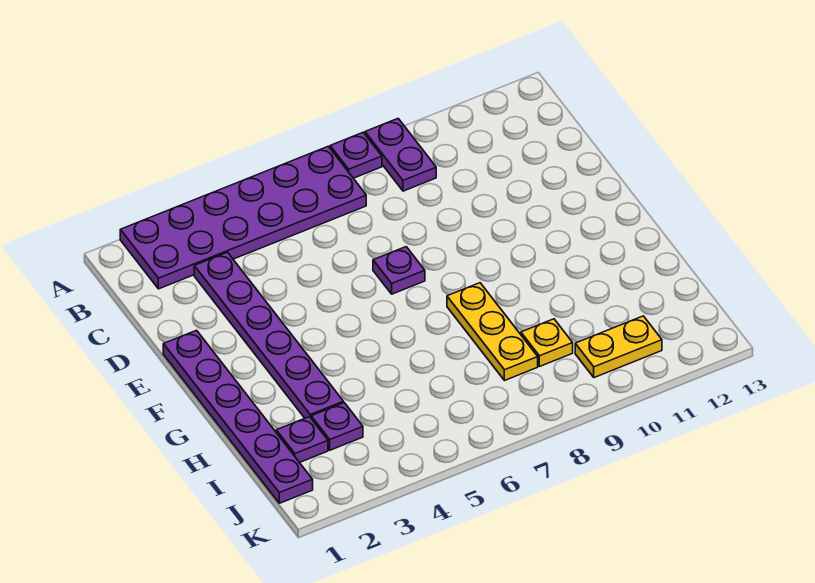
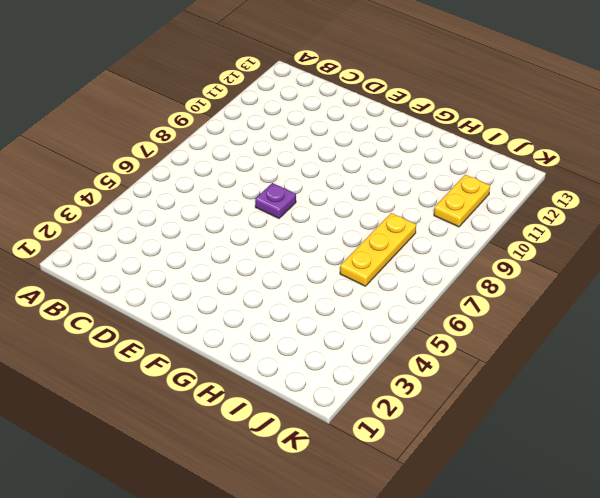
yellow 1x3 plate [340,213,416,286] -> yellow 1x3 plate turned to [447,283,538,381]
none -> purple 2x6 plate [120,146,366,289]
none -> purple 1x1 plate [330,133,382,178]

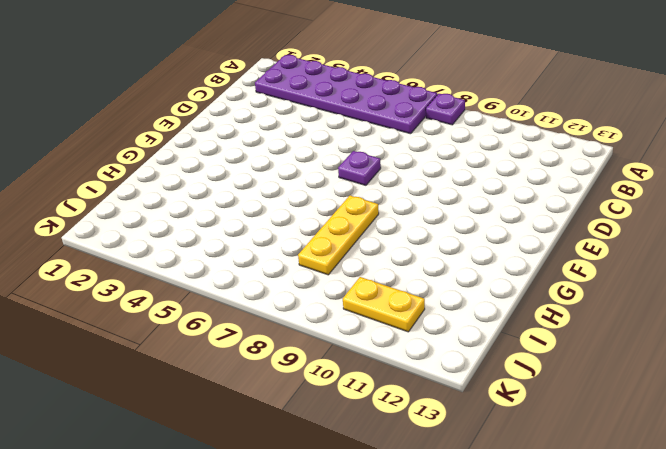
none -> purple 1x2 plate [365,119,436,191]
none -> purple 1x6 plate [194,252,344,418]

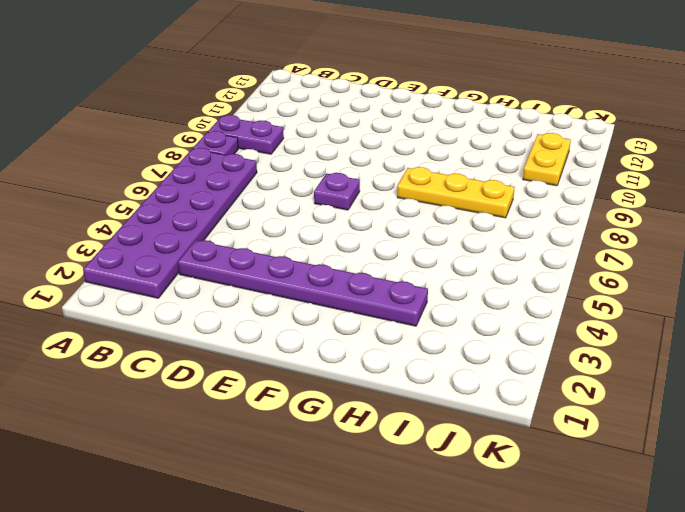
none -> purple 1x6 plate [163,330,313,503]
none -> purple 1x1 plate [276,417,328,462]

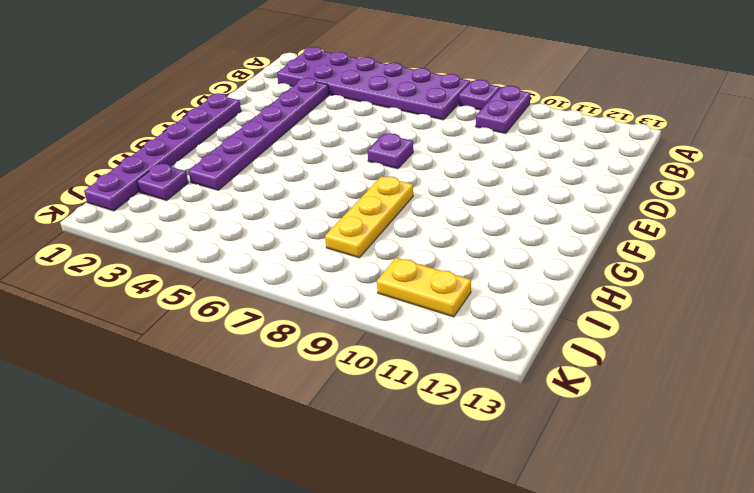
none -> purple 1x1 plate [311,403,363,450]
none -> yellow 1x1 plate [521,319,573,367]

